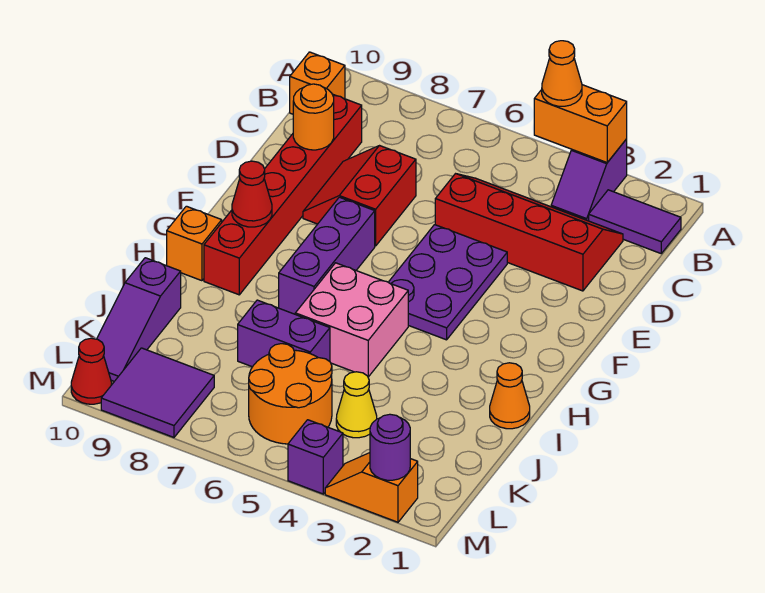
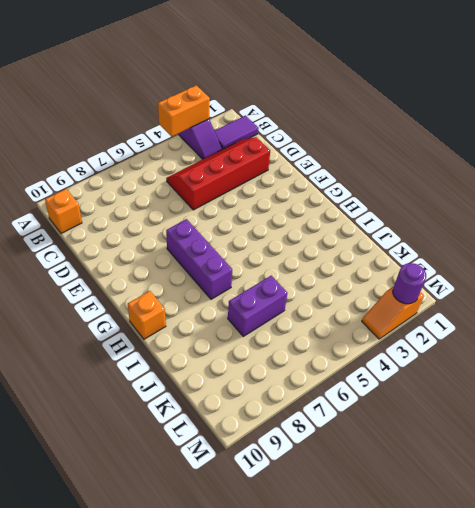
none -> red 1x6 brick [204,95,362,295]
none -> red 2x2 slope [303,146,416,246]
none -> purple 2x3 plate [388,225,507,340]

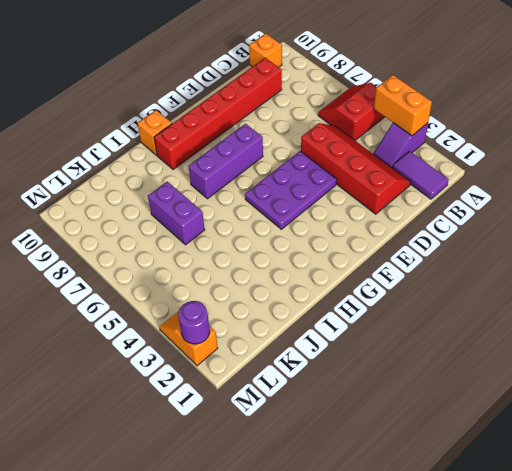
red 2x2 slope [318,83,385,140] -> red 2x2 slope moved to [303,146,416,246]
none -> pink 2x2 brick [295,263,408,377]
none -> orange 1x1 cone [490,363,530,429]
none -> purple 1x3 slope [97,258,181,381]

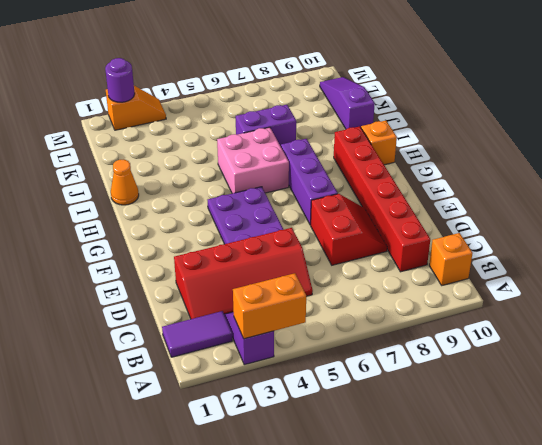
none -> yellow 1x1 cone [336,372,377,438]
none -> orange 2x2 round brick [249,344,332,444]
none -> purple 2x2 tile [101,348,214,437]

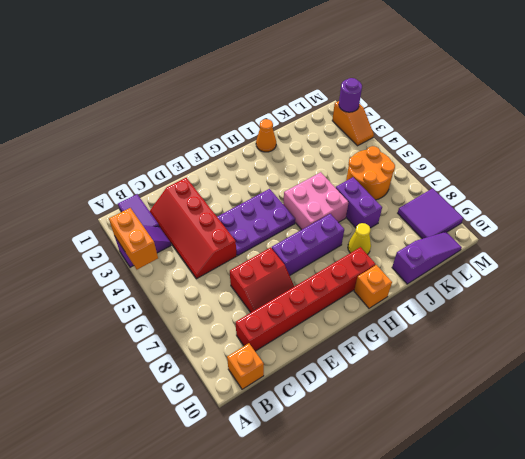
yellow 1x1 cone [348,223,371,255] -> yellow 1x1 cone moved to [336,372,377,438]
none -> purple 1x1 brick [288,420,343,494]
none -> red 1x1 cone [71,338,112,404]
none -> orange 1x1 round brick [293,84,334,150]

